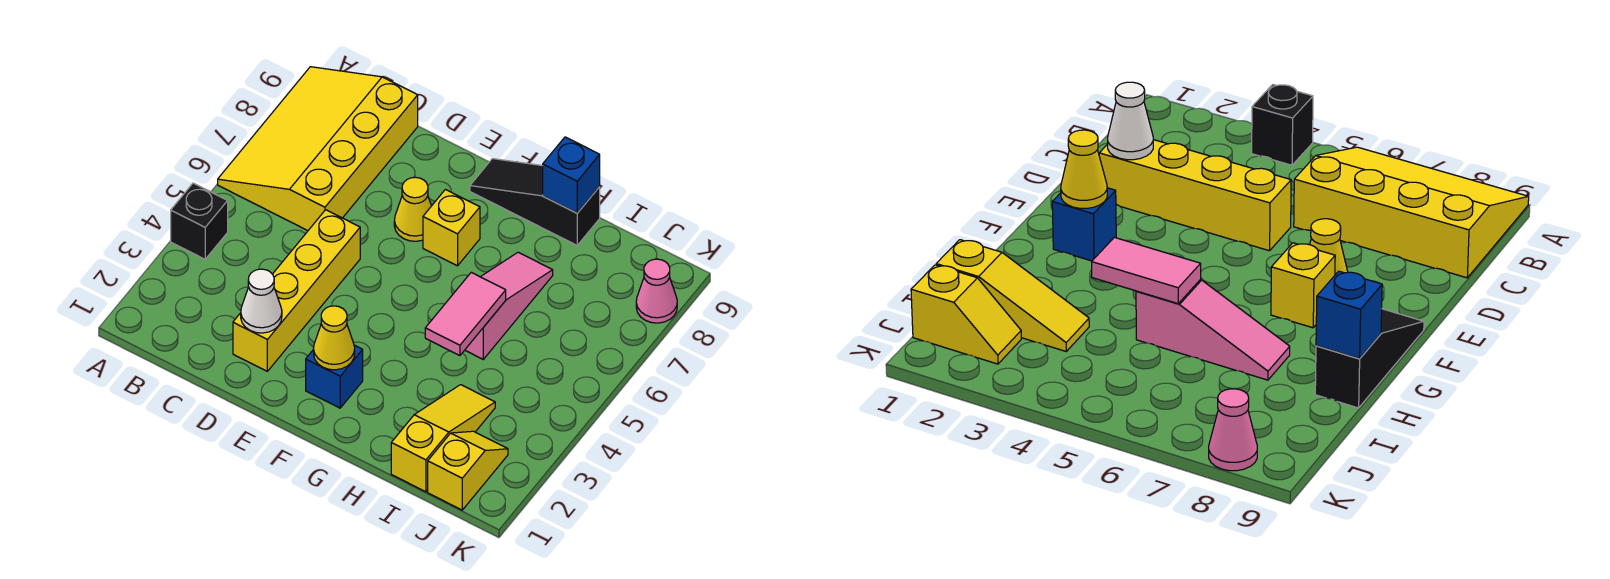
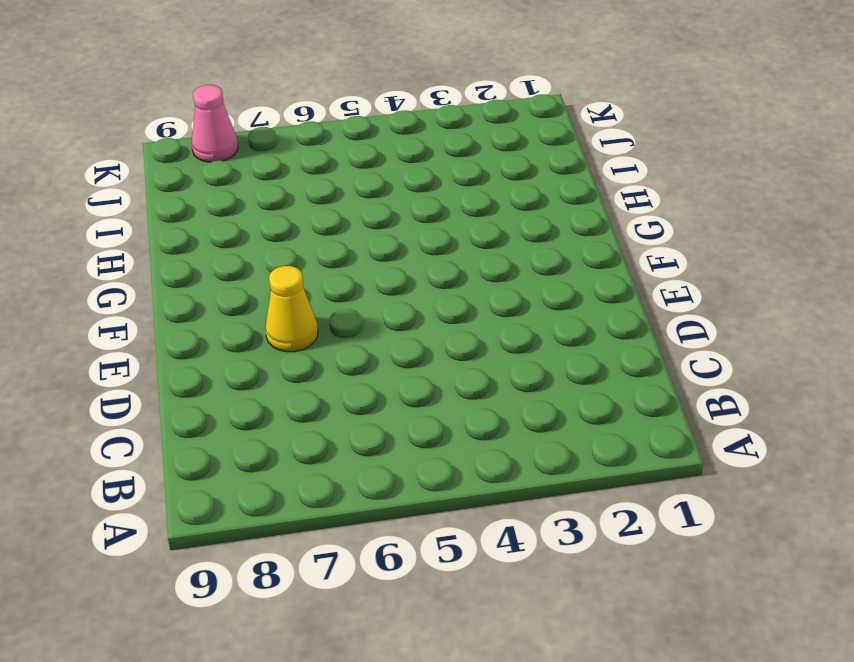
none -> black 1x1 brick [171,183,228,259]
none -> yellow 3x4 slope [218,67,418,231]
none -> yellow 1x4 brick [233,210,360,371]

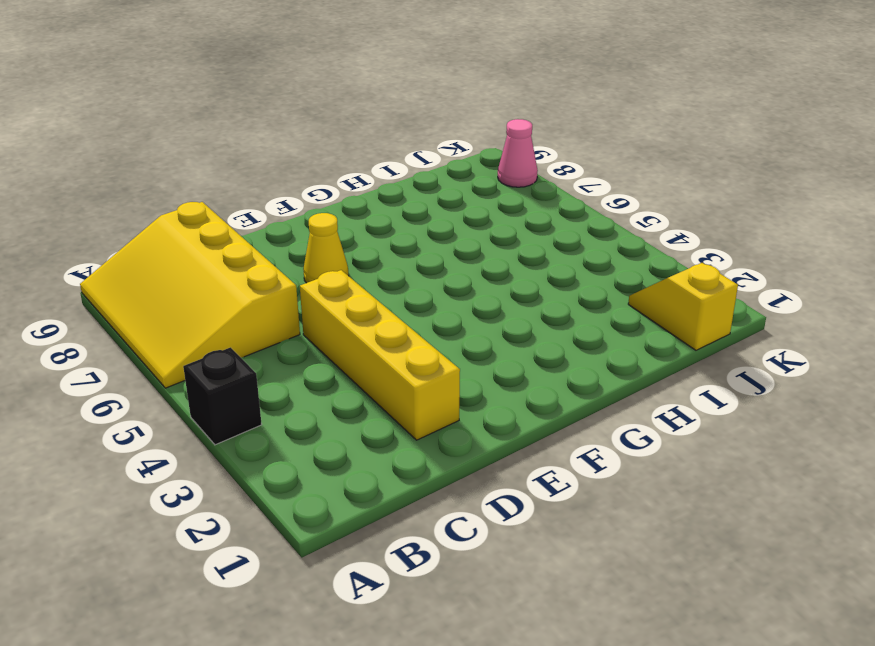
none -> blue 1x1 brick [306,345,363,408]
none -> yellow 1x1 brick [423,190,480,266]
none -> black 1x3 slope [470,159,600,245]

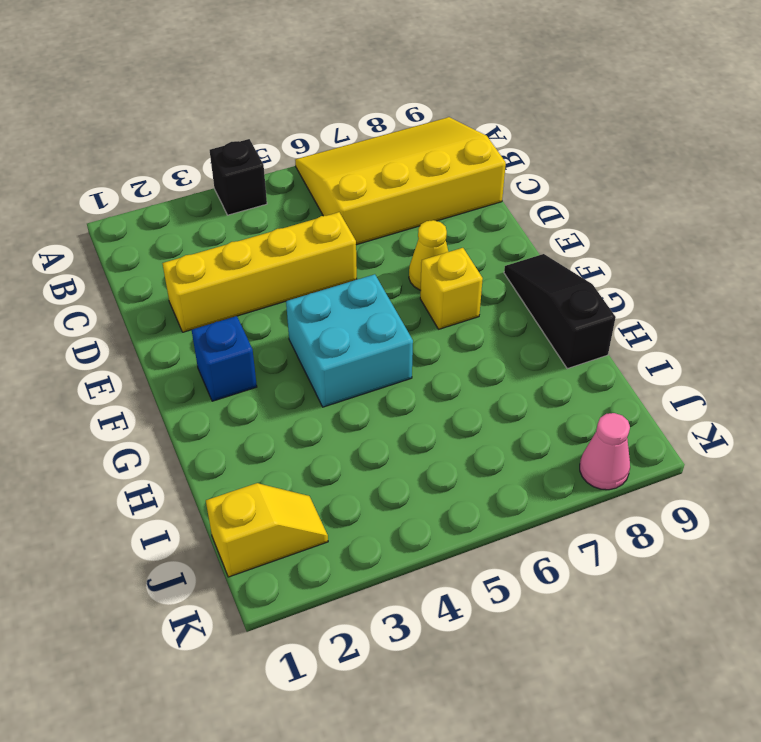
cyan 2x2 brick [286,274,413,407] -> none
none -> pink 1x3 slope [465,252,553,359]
none -> yellow 1x3 slope [391,385,495,492]
none -> white 1x1 cone [241,269,282,333]

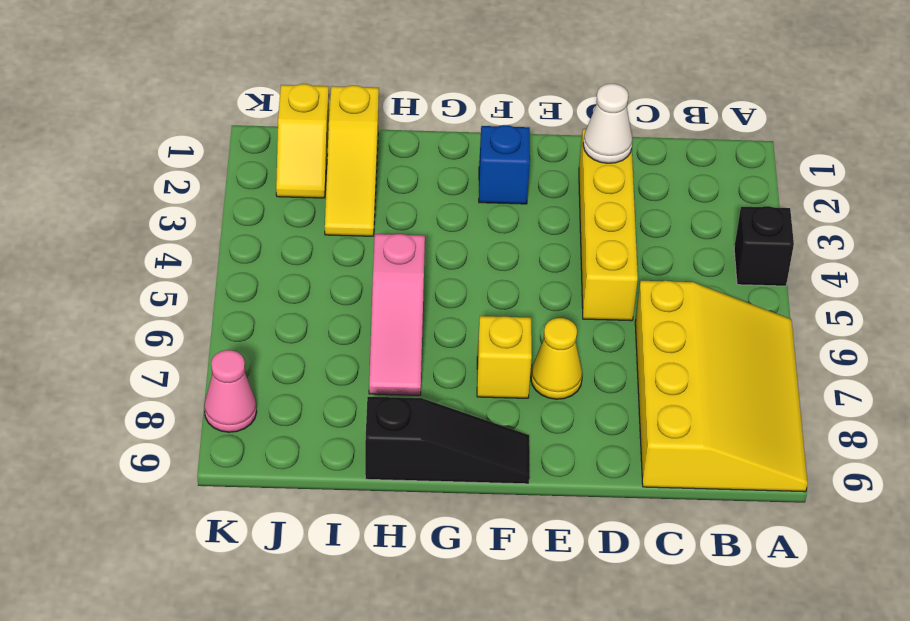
none -> yellow 1x1 cone [314,306,355,370]
none -> pink 1x2 tile [425,272,506,356]
none -> blue 1x1 brick [543,137,600,213]

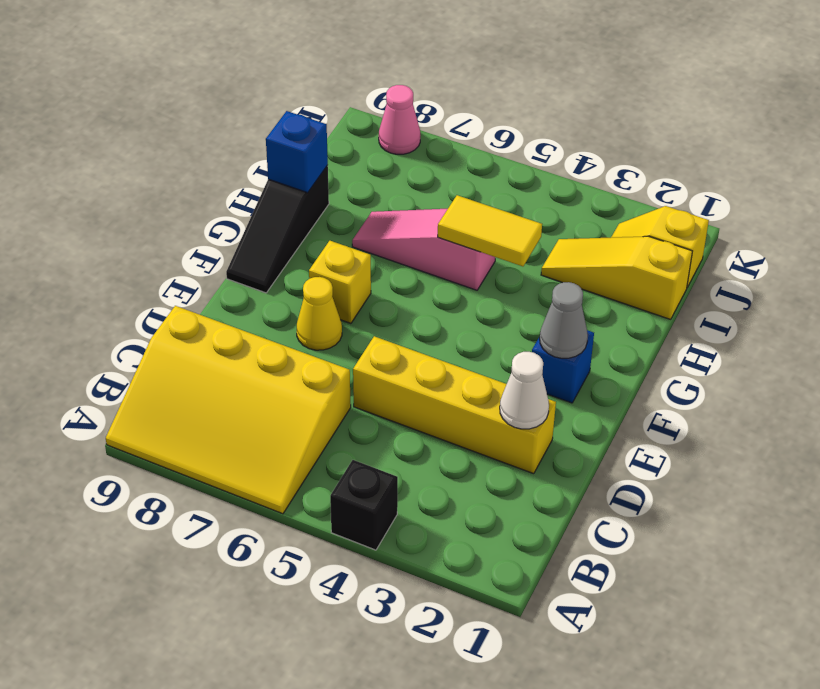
grey 1x1 cone [540,282,588,358] -> yellow 1x1 cone [314,306,355,370]
yellow 1x2 tile [438,195,542,266] -> pink 1x2 tile [425,272,506,356]

